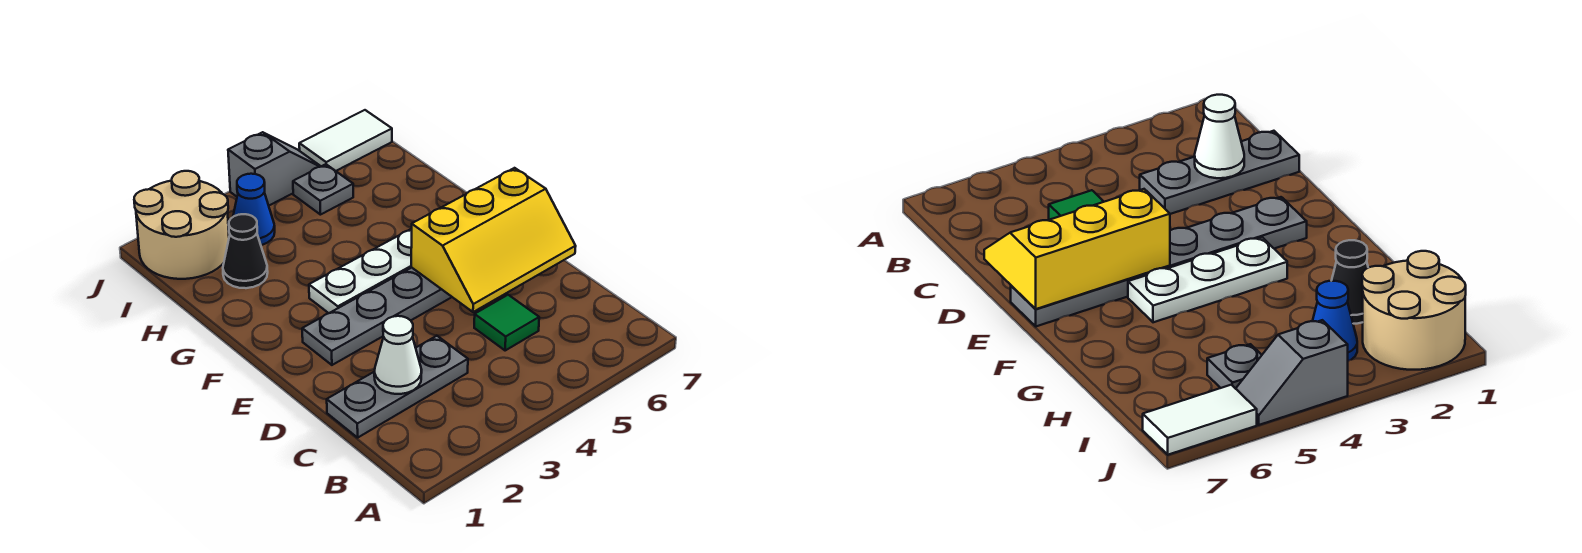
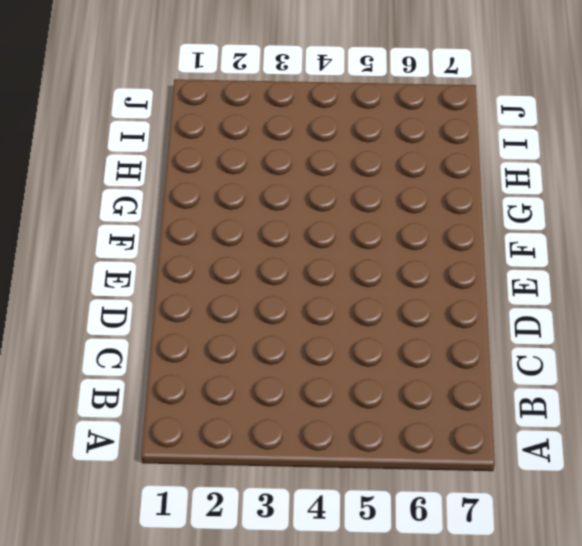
none -> grey 1x3 plate [327,336,468,438]
none -> green 1x1 tile [474,295,539,350]
none -> grey 1x6 plate [302,268,451,365]

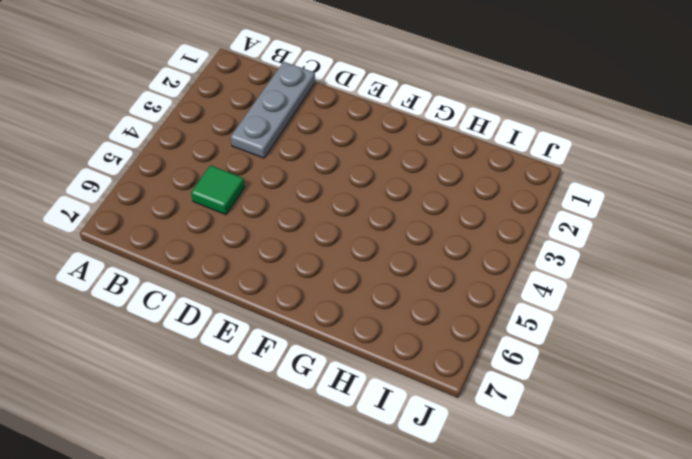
none -> grey 1x6 plate [302,268,451,365]
none -> white 1x3 plate [309,229,412,313]
none -> black 1x1 cone [223,214,268,288]

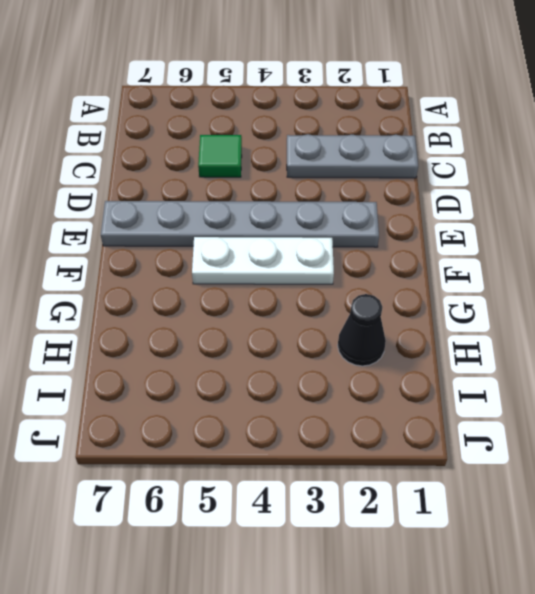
none -> tan 2x2 round brick [134,171,229,279]
none -> blue 1x1 cone [233,174,275,245]
none -> grey 1x1 plate [293,164,353,215]

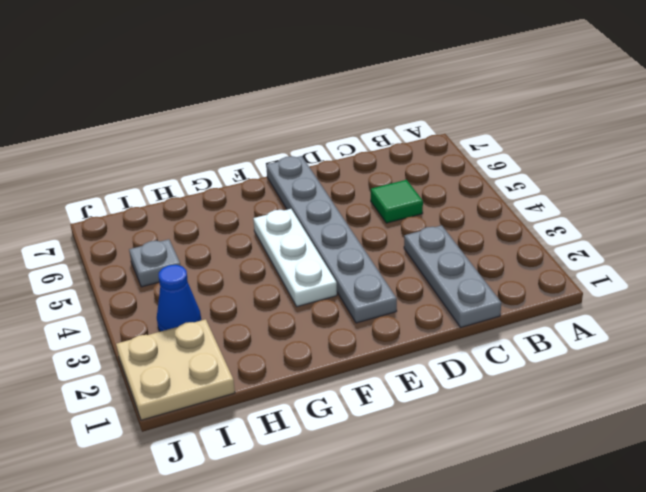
tan 2x2 plate [116,319,235,420] -> tan 2x2 round brick [134,171,229,279]
none -> black 1x1 cone [223,214,268,288]
none -> grey 1x2 slope [228,132,321,205]
none -> white 1x2 tile [299,110,392,171]

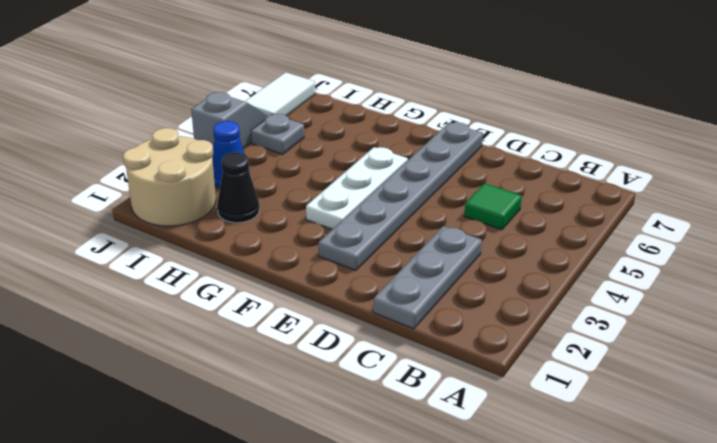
none -> white 1x1 cone [374,316,422,394]
none -> yellow 2x3 slope [411,168,576,312]

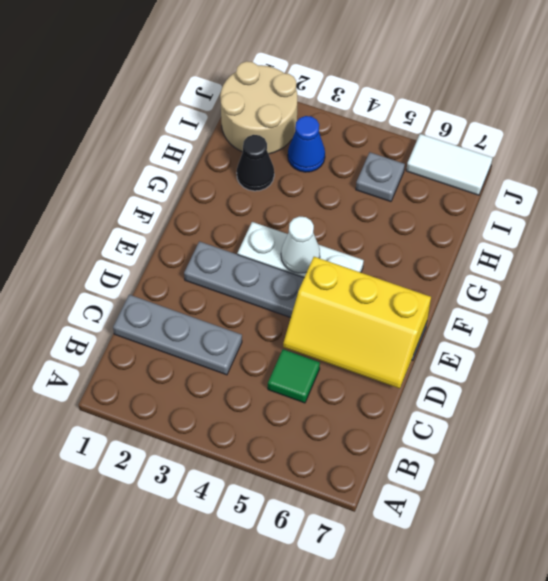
white 1x1 cone [281,216,320,273] -> white 1x1 cone moved to [374,316,422,394]
none -> grey 1x2 slope [228,132,321,205]

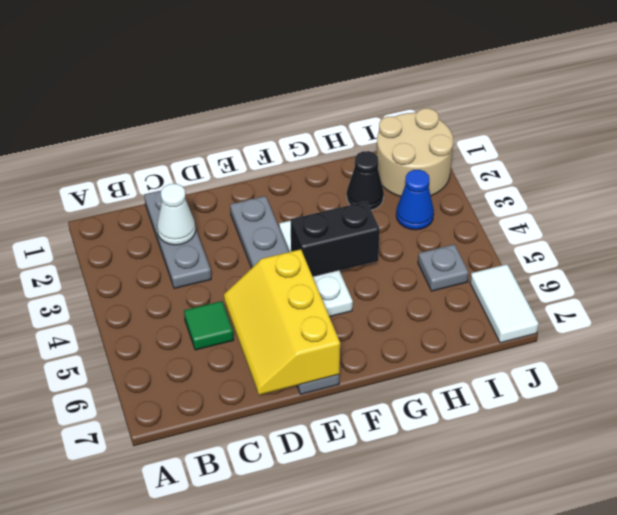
black 1x2 brick [291,201,380,277] -> none
none -> grey 1x2 slope [228,132,321,205]

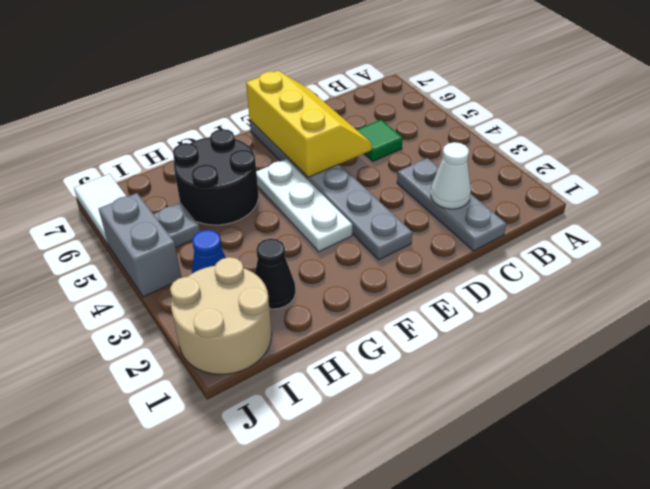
black 2x2 round brick [173,129,258,225] -> none
grey 1x2 brick [99,193,181,297] -> grey 1x2 slope [228,132,321,205]

